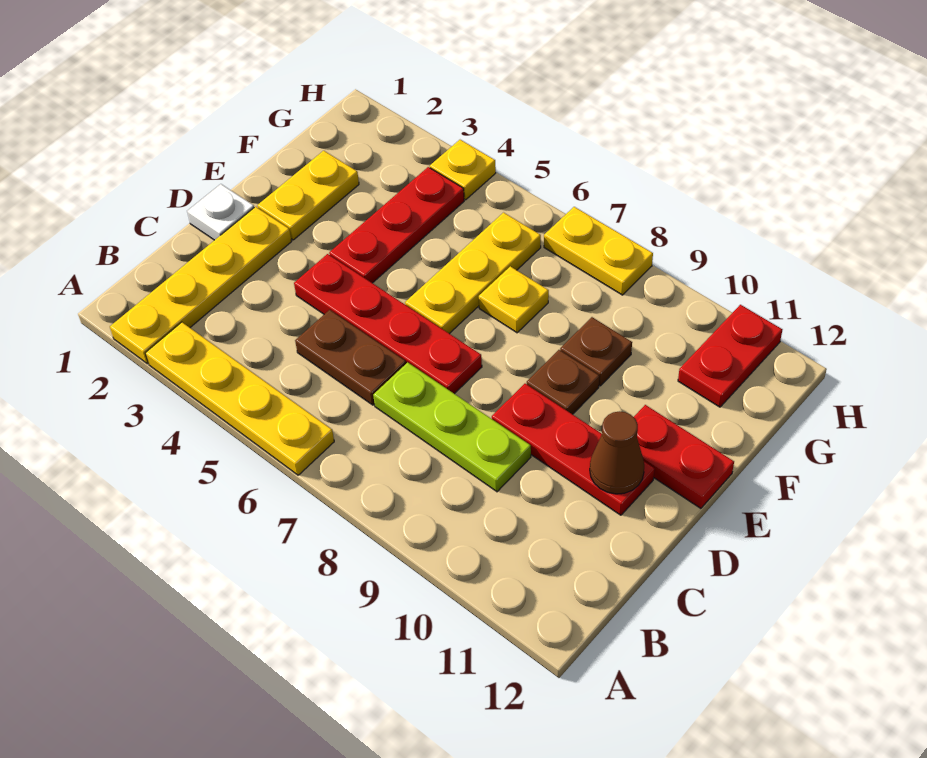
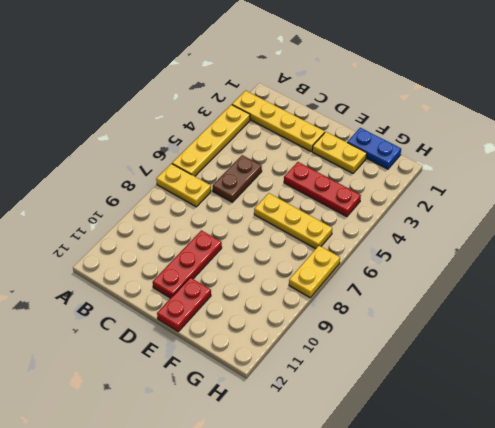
yellow 1x2 plate [156,164,211,207] -> none
blue 1x2 plate [347,128,401,169] -> none
none -> lime 1x3 plate [373,362,531,492]
none -> white 1x1 plate [187,184,254,240]
none -> red 1x4 plate [294,254,482,394]

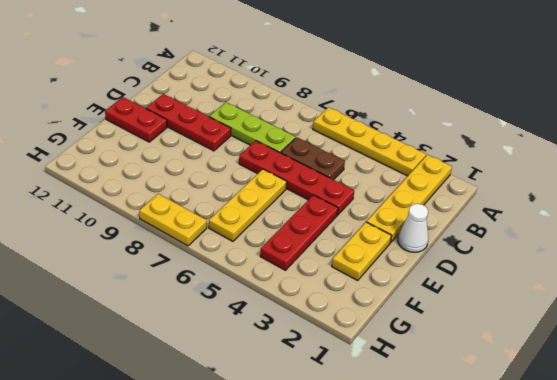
white 1x1 cone [398,204,428,252] -> white 1x1 plate [187,184,254,240]
none -> brown 1x1 plate [527,350,599,414]
none -> yellow 1x1 plate [479,266,549,333]
none -> brown 1x1 plate [560,317,632,386]

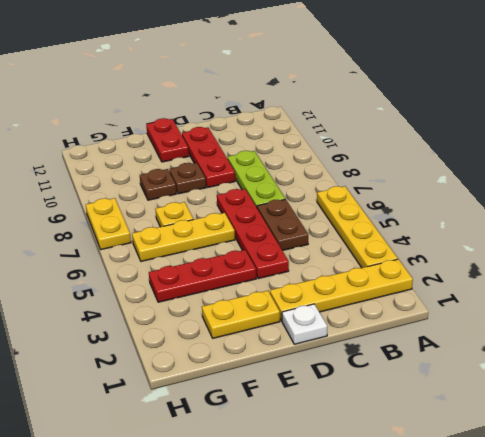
none -> red 1x2 plate [678,305,782,407]
none -> yellow 1x1 plate [430,140,496,200]
none -> brown 1x1 cone [590,411,644,494]

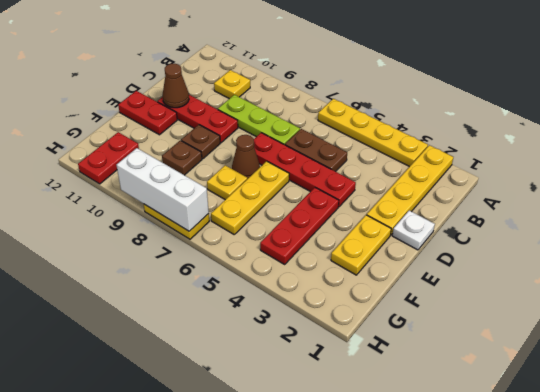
yellow 1x1 plate [214,70,250,99] -> yellow 1x1 plate moved to [430,140,496,200]
brown 1x1 cone [232,135,260,179] -> none
white 1x3 brick [117,148,209,231] -> none

